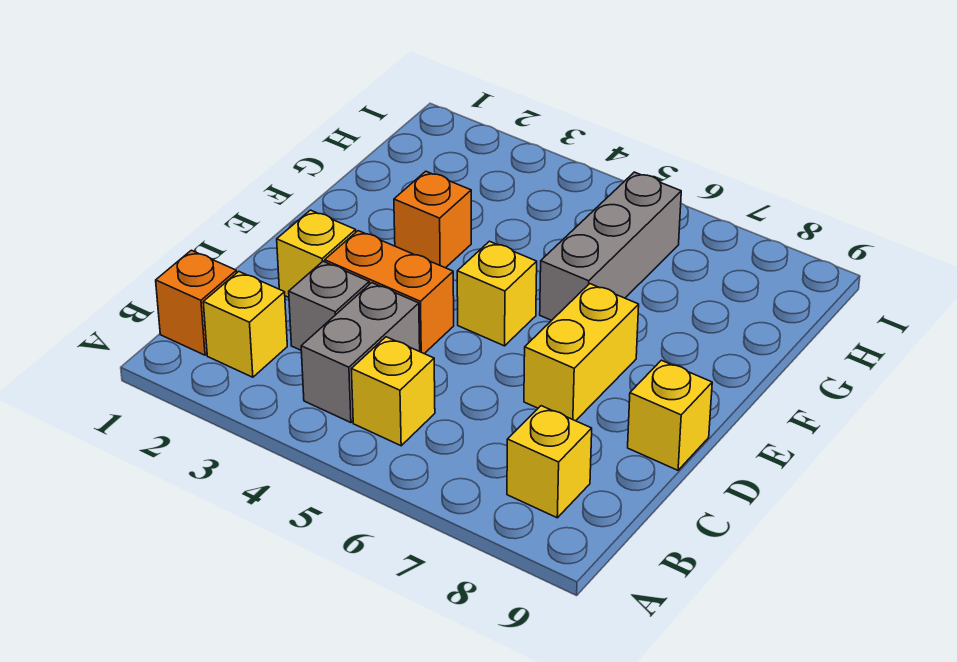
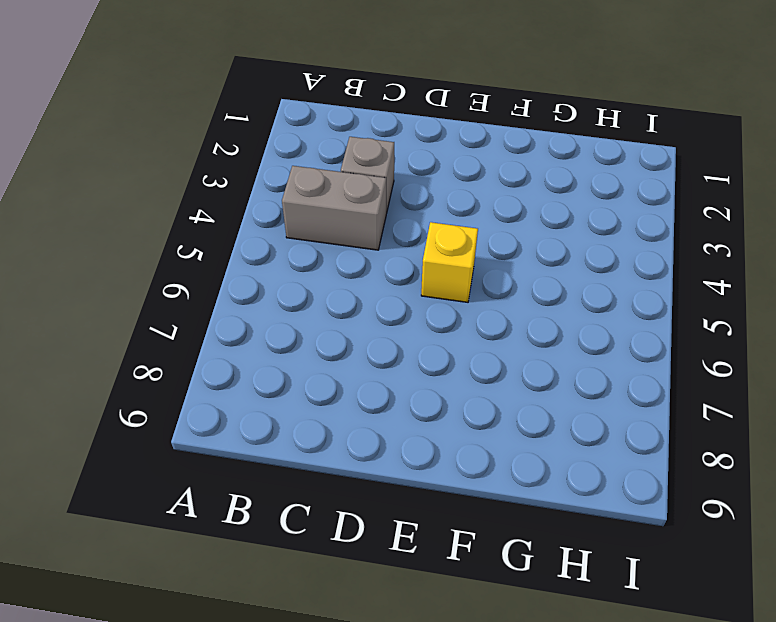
none -> orange 1x1 brick [156,250,237,355]
none -> yellow 1x1 brick [203,271,287,377]
none -> yellow 1x1 brick [351,337,435,446]

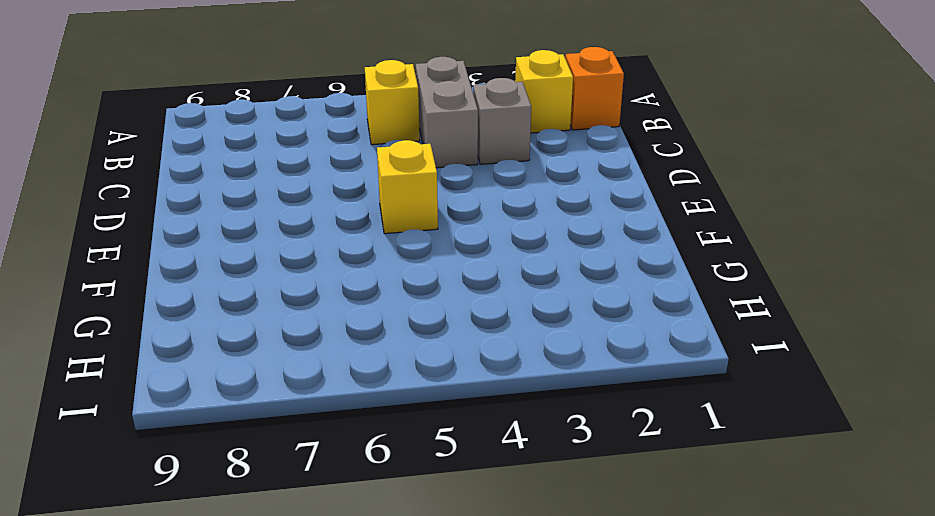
none -> yellow 1x1 brick [507,406,592,518]
none -> yellow 1x1 brick [277,210,356,297]
none -> orange 1x2 brick [325,231,454,354]

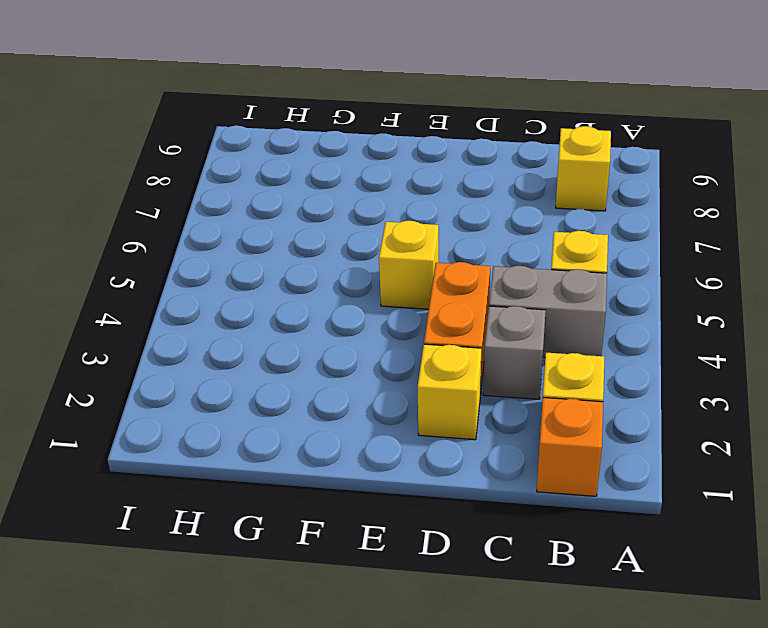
none -> yellow 1x2 brick [524,284,639,421]
none -> yellow 1x1 brick [628,360,712,470]
none -> orange 1x1 brick [394,171,471,268]

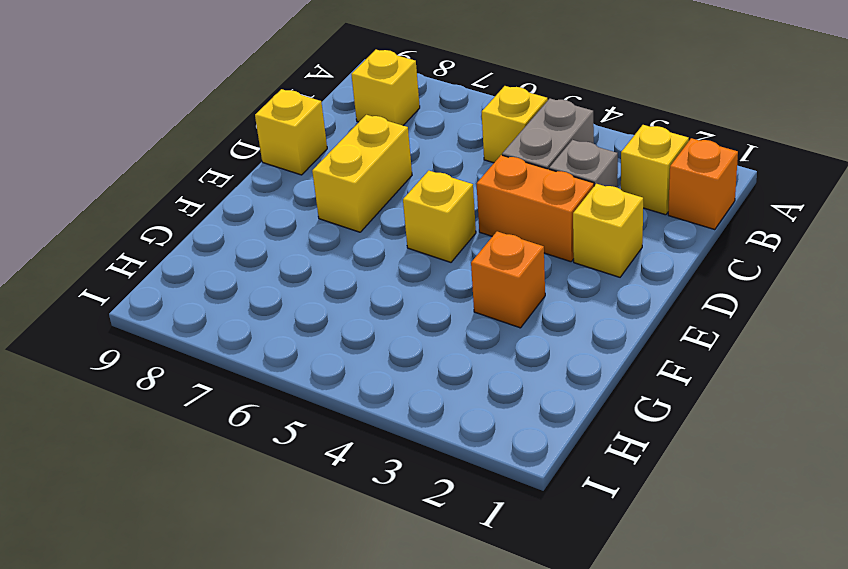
none -> grey 1x3 brick [540,172,681,320]

